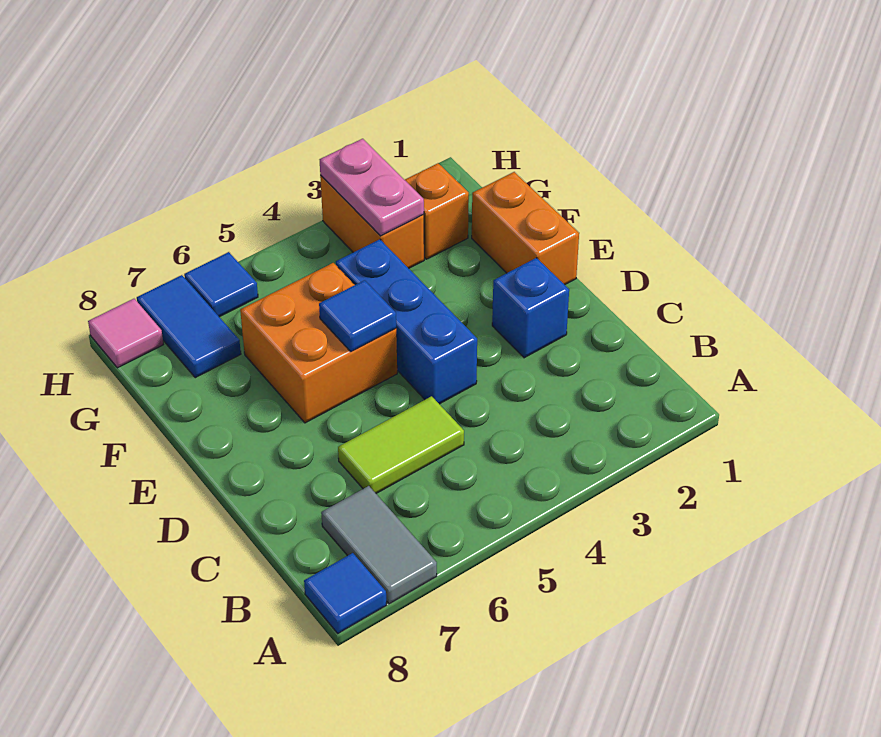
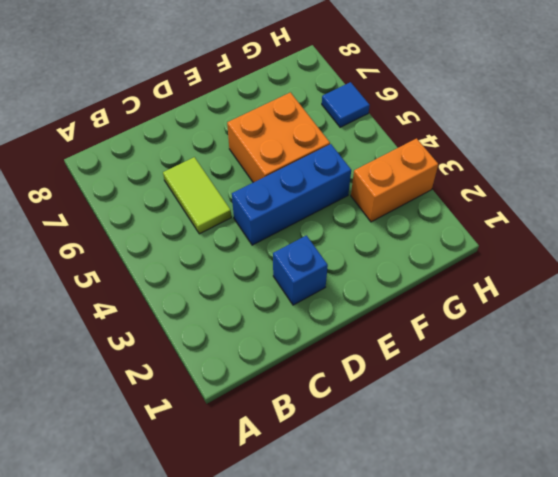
none -> grey 1x2 tile [321,486,437,604]
none -> blue 1x1 tile [304,553,387,633]
none -> orange 1x2 brick [472,172,579,285]

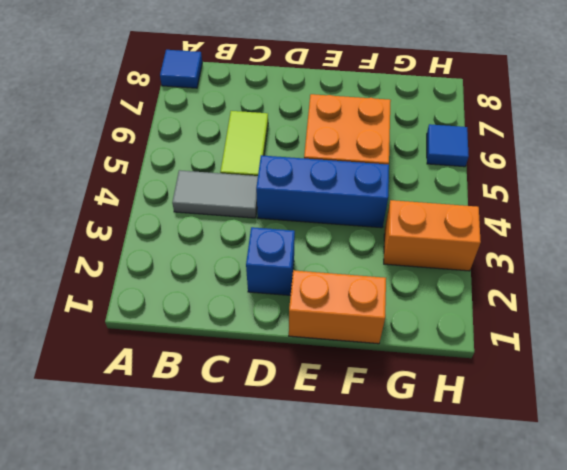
grey 1x2 tile [172,170,258,218] -> grey 1x2 tile moved to [321,486,437,604]
none -> orange 1x1 brick [405,163,469,259]
none -> blue 1x2 tile [137,275,241,378]
none -> pink 1x1 tile [88,299,163,368]

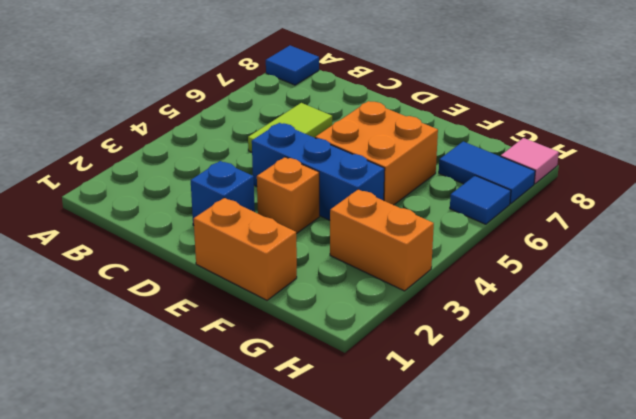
orange 1x1 brick [257,157,319,234] -> orange 1x1 brick moved to [405,163,469,259]
none -> grey 1x2 tile [321,486,437,604]
none -> blue 1x1 tile [319,280,396,351]
none -> pink 1x2 plate [320,139,424,236]

